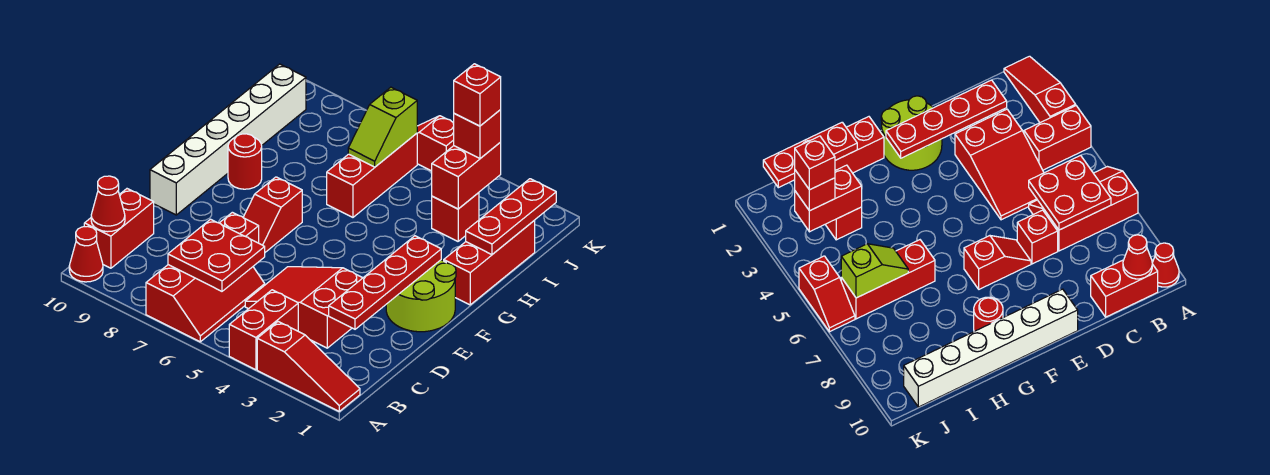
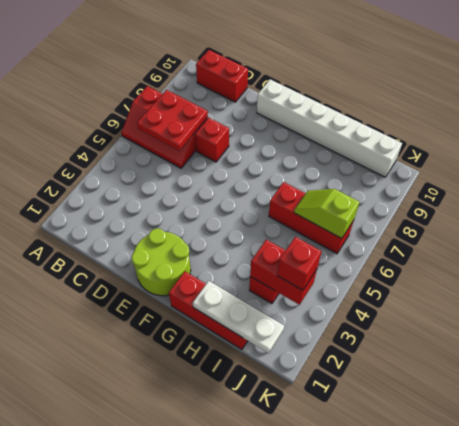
white 1x3 plate [193,281,284,353] -> red 1x3 plate [466,179,556,255]
none -> red 1x3 slope [257,322,360,411]
none -> red 1x2 brick [229,290,298,370]
none -> red 1x1 cone [69,226,103,282]

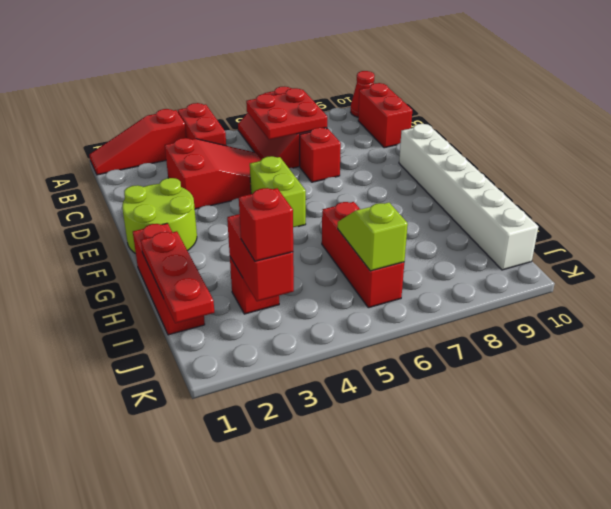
lime 1x2 brick [250,156,306,227] -> none
none -> red 1x2 slope [243,177,302,252]
none -> red 1x1 round brick [228,134,262,189]
none -> red 1x2 slope [417,116,454,171]

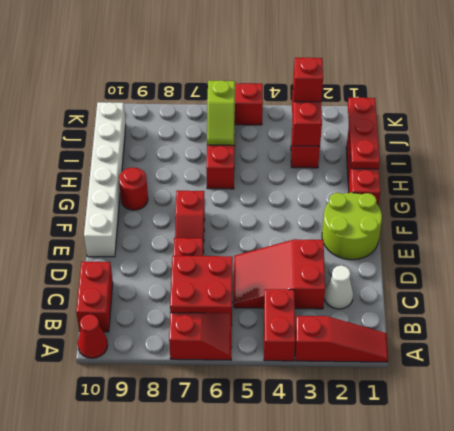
white 1x1 cone [324,266,353,309] -> none
none -> red 1x1 cone [91,176,125,232]
none -> red 1x4 plate [329,236,441,329]
none -> red 1x1 brick [454,64,501,126]

